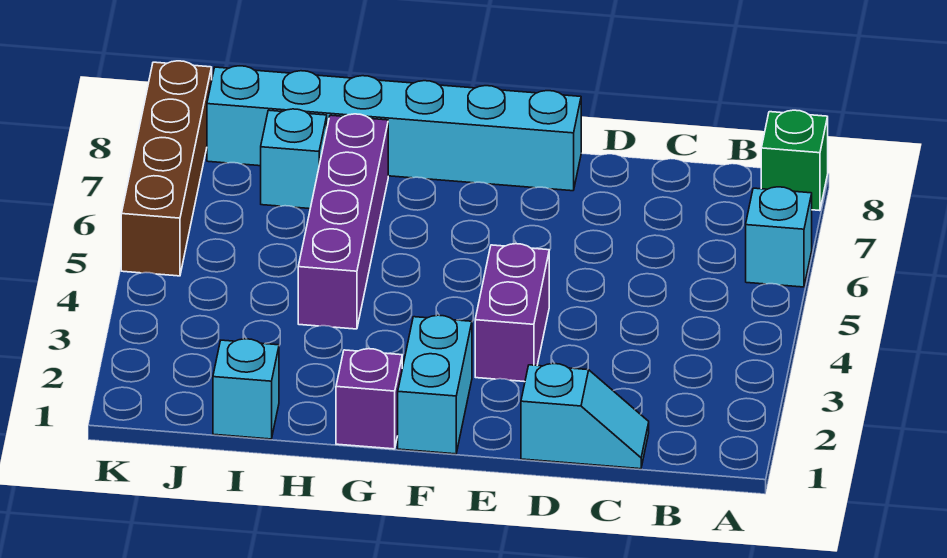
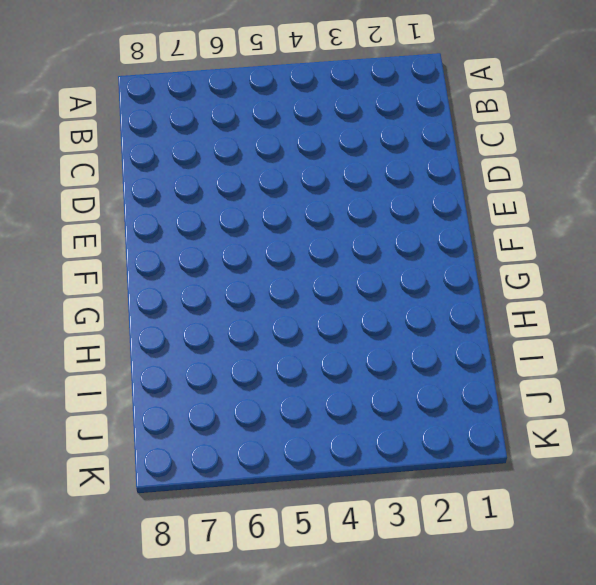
none -> cyan 1x1 brick [746,187,812,287]
none -> green 1x1 brick [761,110,828,211]

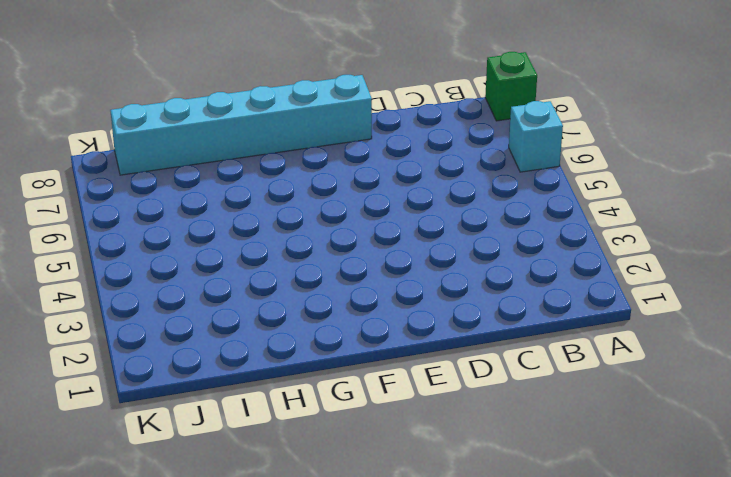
none -> cyan 1x2 slope [521,364,649,469]
none -> purple 1x2 brick [475,244,549,382]

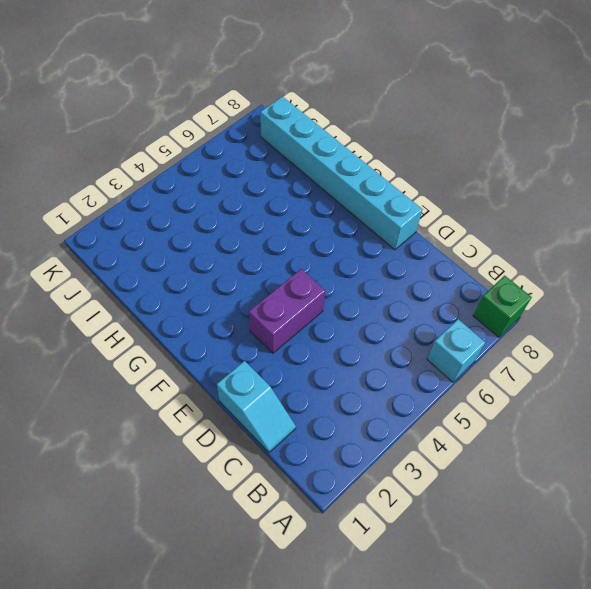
none -> cyan 1x2 brick [398,315,472,454]
none -> purple 1x1 brick [336,349,402,449]

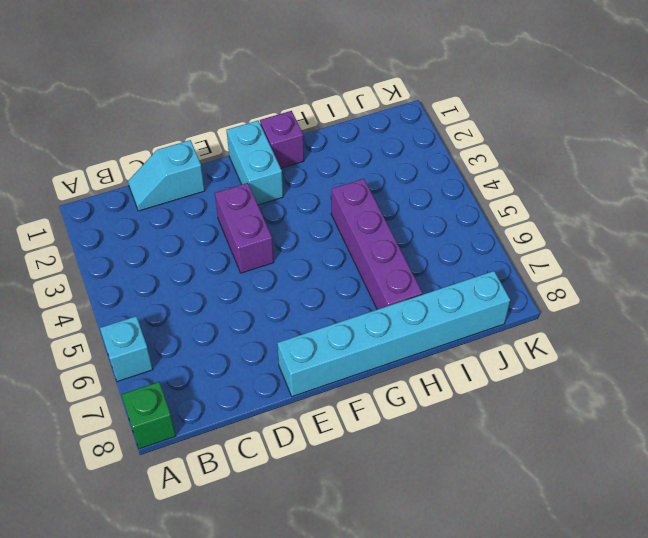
none -> cyan 1x1 brick [213,339,279,439]
none -> cyan 1x1 brick [261,109,327,209]

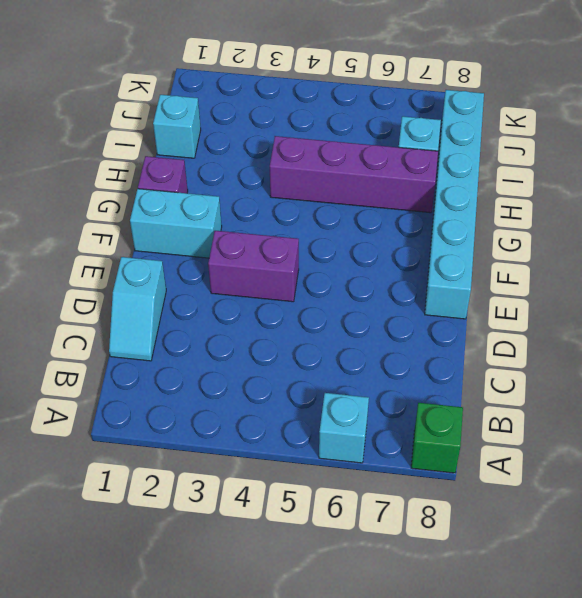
none -> brown 1x4 brick [121,61,212,276]

